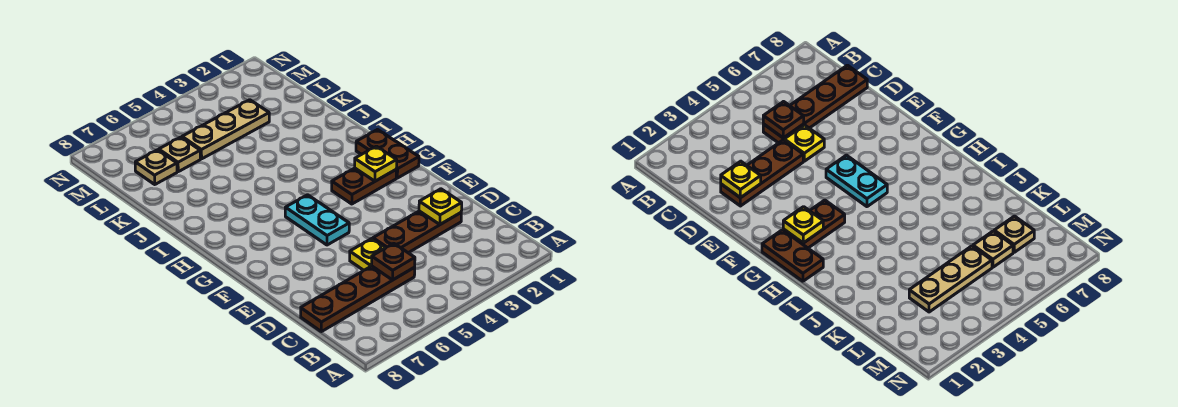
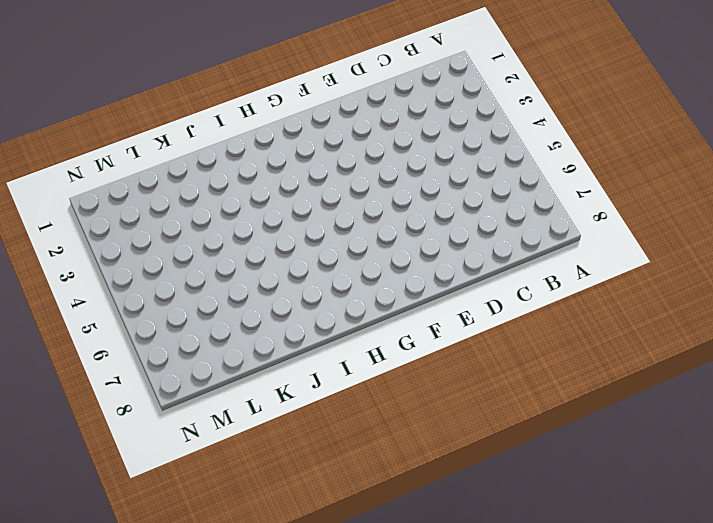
none -> brown 1x4 plate [301,266,415,332]
none -> brown 1x3 plate [373,211,461,253]
none -> yellow 1x1 plate [350,239,385,270]

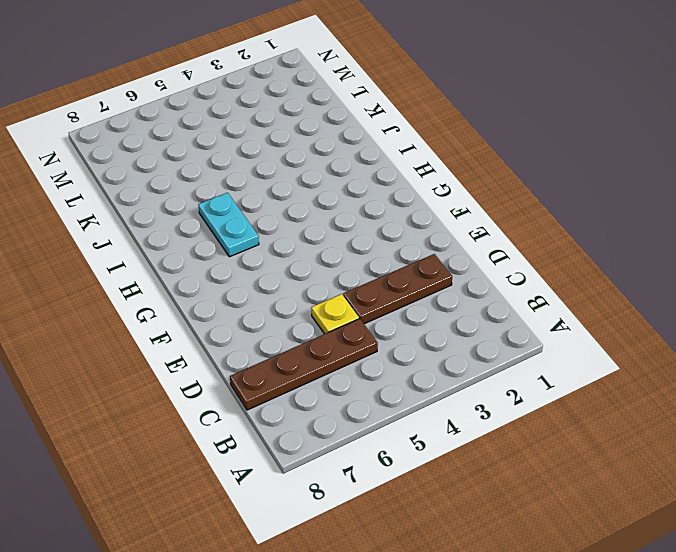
cyan 1x2 plate [198,193,259,257] -> cyan 1x2 plate moved to [285,195,349,245]
none -> brown 1x2 plate [356,130,419,178]
none -> brown 1x2 plate [332,168,396,204]
none -> tan 1x3 plate [182,100,269,159]

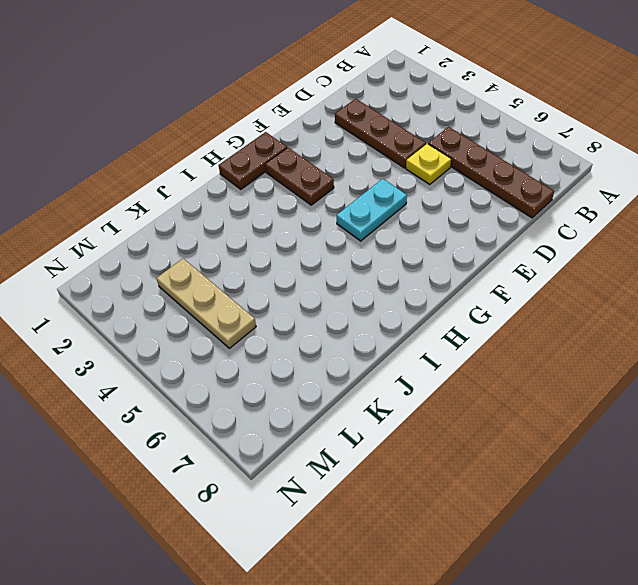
none -> tan 1x1 plate [159,137,200,172]
none -> tan 1x1 plate [135,150,177,184]
none -> brown 1x1 plate [372,243,415,280]

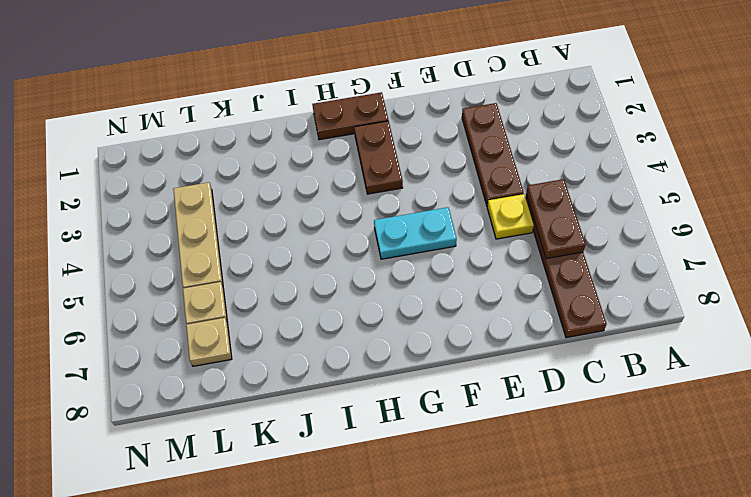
brown 1x2 plate [526,179,586,259] -> brown 1x1 plate [372,243,415,280]
none -> yellow 1x1 plate [419,189,462,224]
none -> yellow 1x1 plate [355,146,397,181]

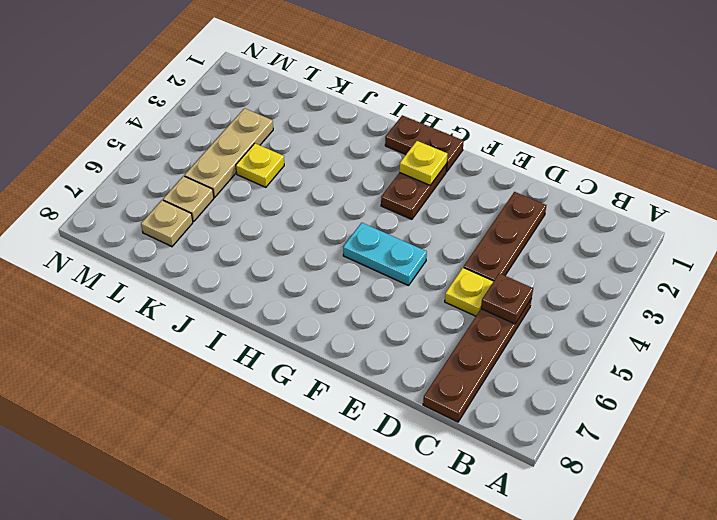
yellow 1x1 plate [236,143,284,187] -> yellow 1x1 plate moved to [419,189,462,224]

